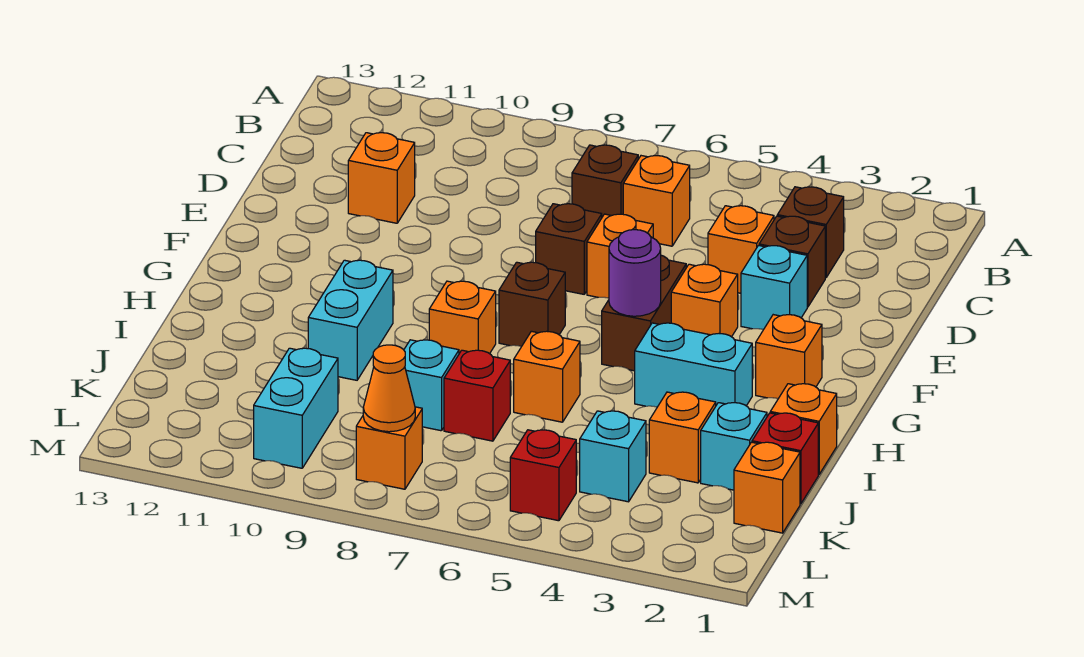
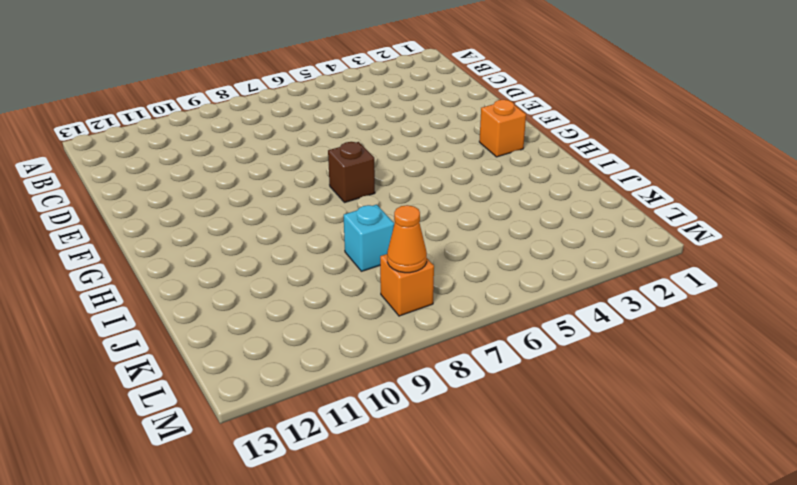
none -> brown 1x1 brick [777,187,844,278]
none -> orange 1x1 brick [623,156,690,246]
none -> brown 1x1 brick [572,145,638,217]
none -> brown 1x1 brick [759,216,825,307]

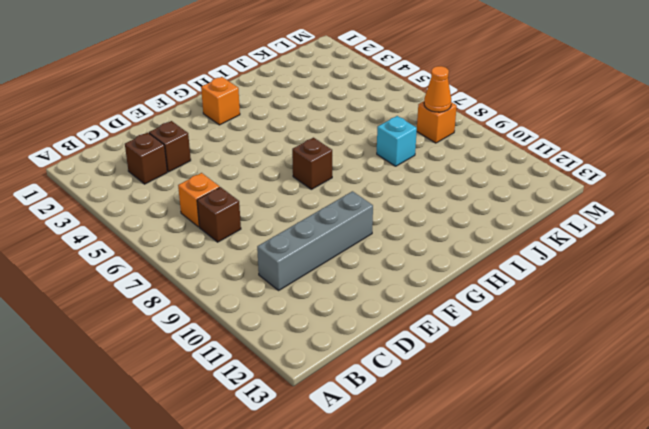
grey 1x4 brick [257,191,373,290] -> none
none -> orange 1x1 brick [708,206,774,293]
none -> orange 1x1 brick [348,133,415,223]
none -> cyan 1x1 brick [741,245,807,330]
none -> orange 1x1 brick [587,214,653,298]

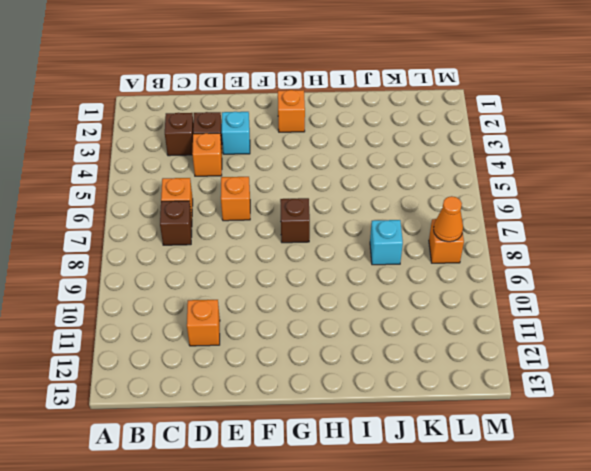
none -> brown 1x1 brick [536,204,602,294]
none -> orange 1x1 brick [671,264,738,337]
none -> brown 1x2 brick [602,255,686,371]
none -> cyan 1x2 brick [635,323,752,407]

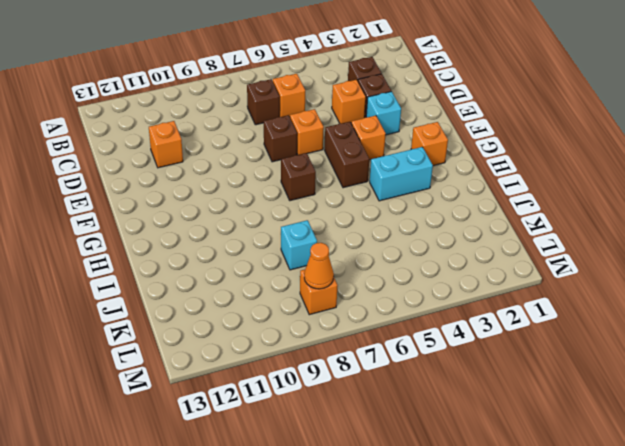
none -> orange 1x1 brick [429,281,496,354]
none -> cyan 1x2 brick [308,260,393,380]
none -> orange 1x1 brick [770,384,837,474]
none -> orange 1x1 brick [514,331,580,422]

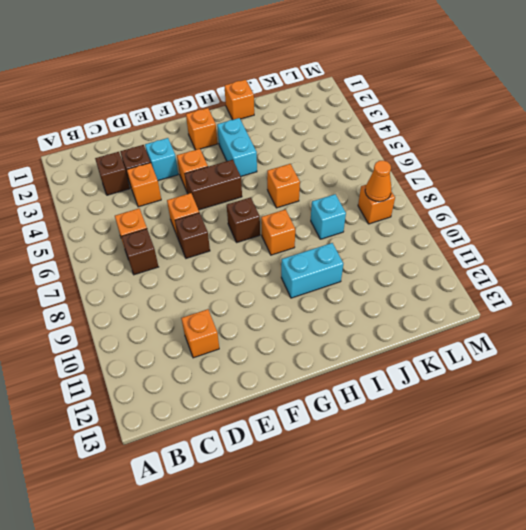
none -> red 1x1 brick [752,413,818,504]
none -> cyan 1x1 brick [701,403,767,490]
none -> orange 1x1 brick [649,392,716,483]
none -> red 1x1 brick [444,350,510,441]

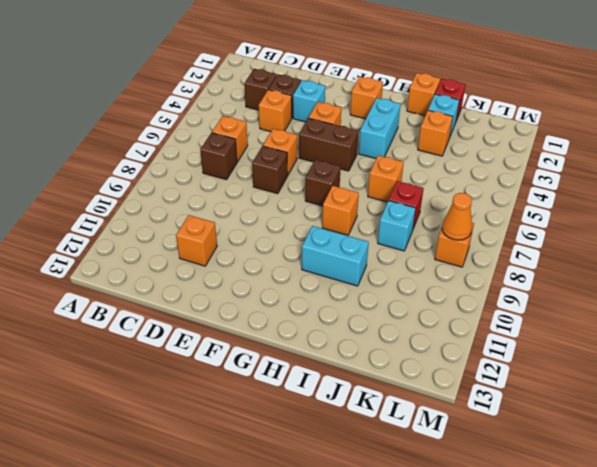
none -> orange 1x1 brick [734,442,800,533]
none -> cyan 1x1 brick [580,411,646,502]
none -> cyan 1x2 brick [254,348,338,468]
none -> red 1x1 brick [510,430,576,521]

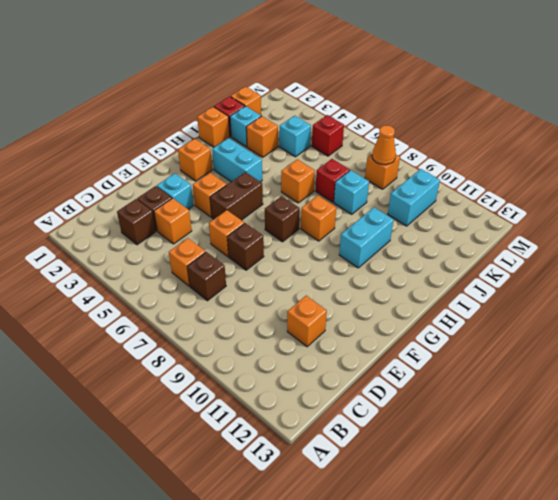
none -> purple 1x1 round brick [609,230,661,316]

